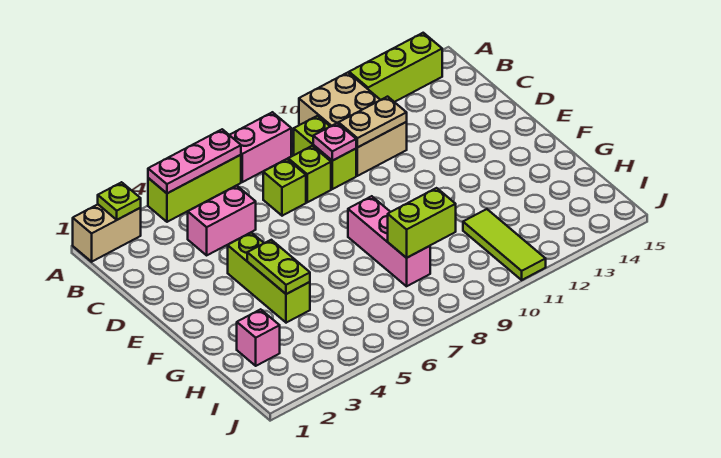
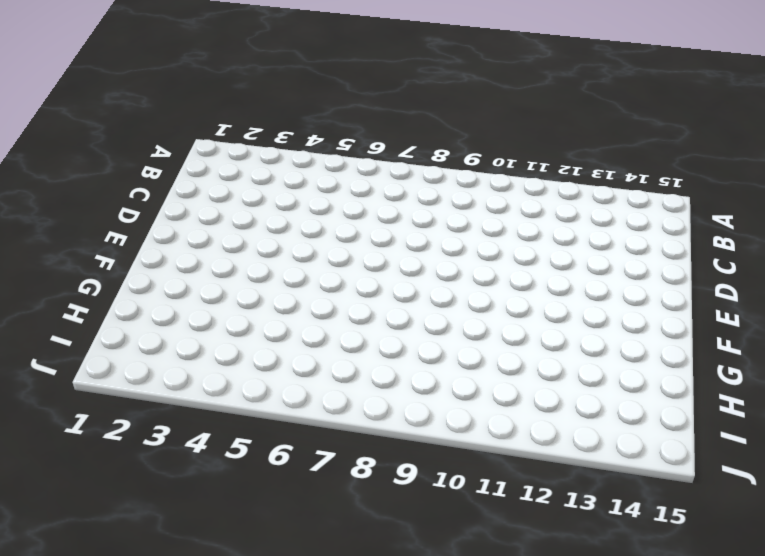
none -> tan 1x2 brick [73,205,141,262]
none -> lime 1x3 brick [148,155,241,222]
none -> pink 1x2 brick [230,112,291,182]

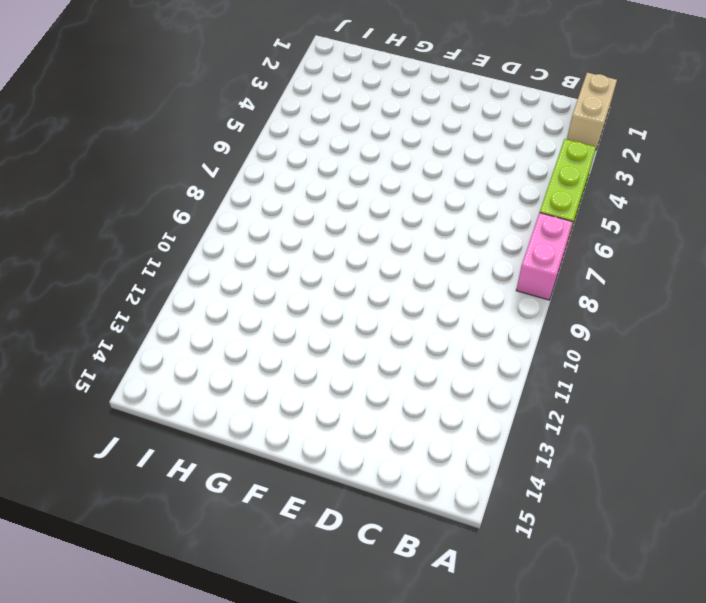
none -> tan 2x3 brick [299,73,407,176]
none -> lime 1x3 brick [349,33,442,102]
none -> lime 1x2 brick [294,116,356,189]

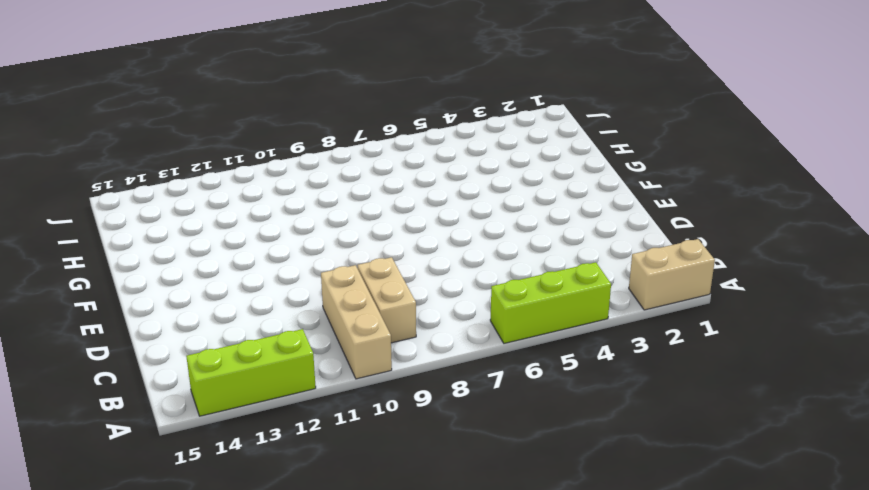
tan 1x3 brick [321,265,392,379] -> tan 2x3 brick [299,73,407,176]
tan 1x2 brick [357,257,416,343] -> lime 1x2 brick [294,116,356,189]
none -> pink 1x2 brick [230,112,291,182]
none -> pink 1x2 brick [188,186,256,255]
none -> lime 1x1 brick [263,159,306,216]

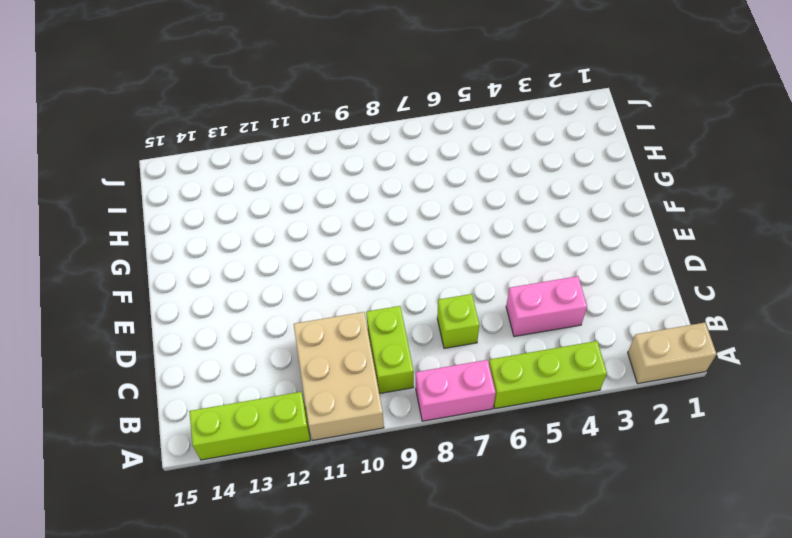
none -> lime 1x1 brick [288,146,331,202]
none -> lime 1x3 brick [228,232,310,323]
none -> pink 1x3 brick [348,196,430,286]

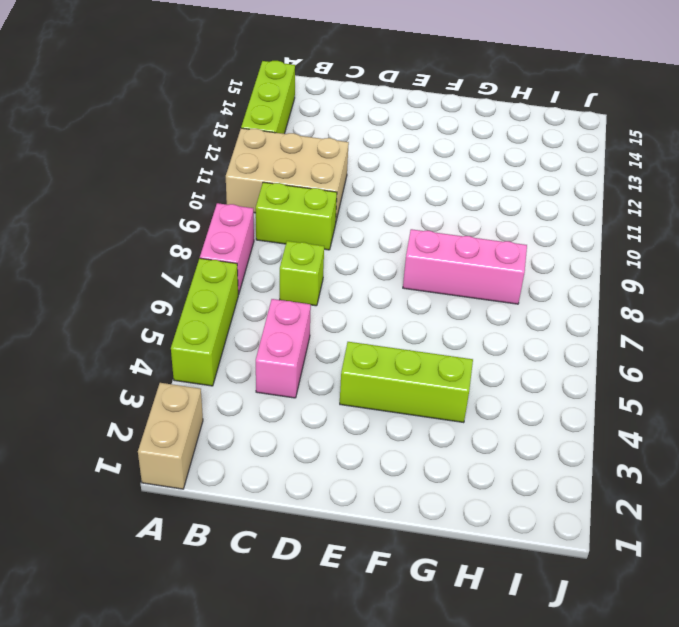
none -> lime 1x1 brick [288,146,331,202]
none -> pink 1x1 brick [237,309,280,366]
none -> lime 1x3 tile [463,209,546,280]

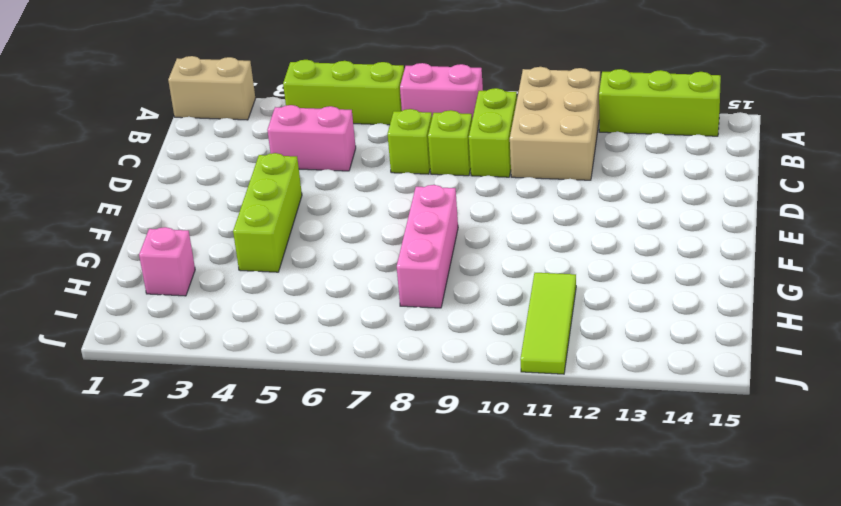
none -> lime 1x1 plate [98,182,141,220]
none -> pink 1x3 plate [148,129,241,193]
none -> pink 1x1 plate [313,123,356,161]

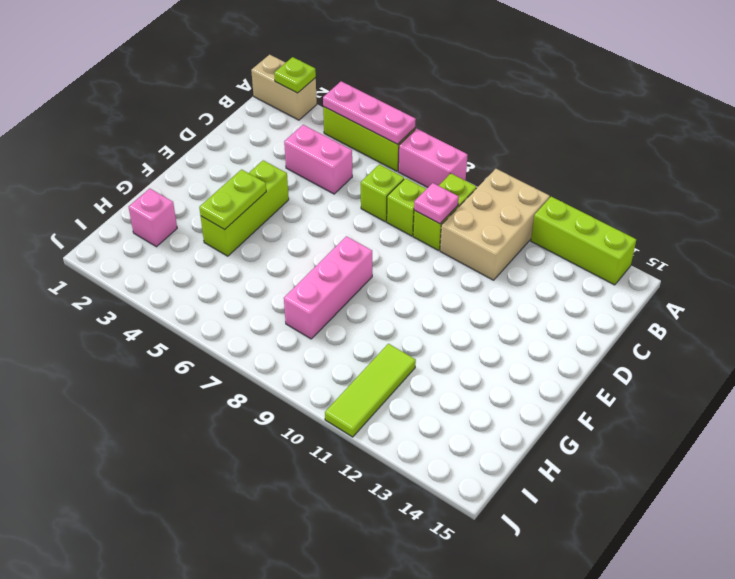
none -> tan 1x2 plate [339,97,407,147]
none -> lime 1x2 brick [388,188,456,258]

